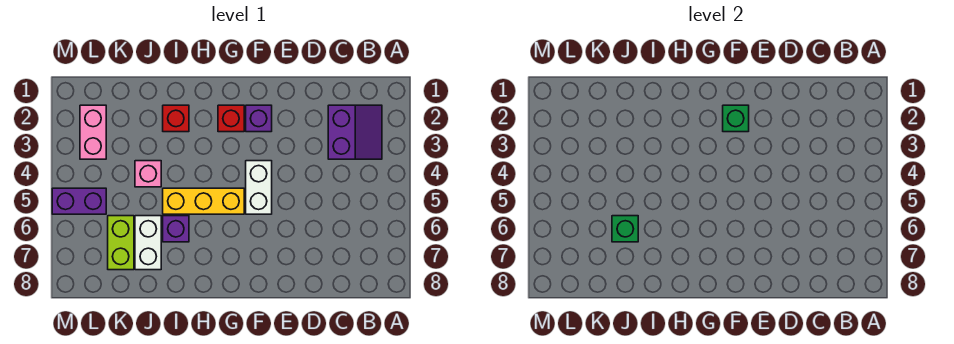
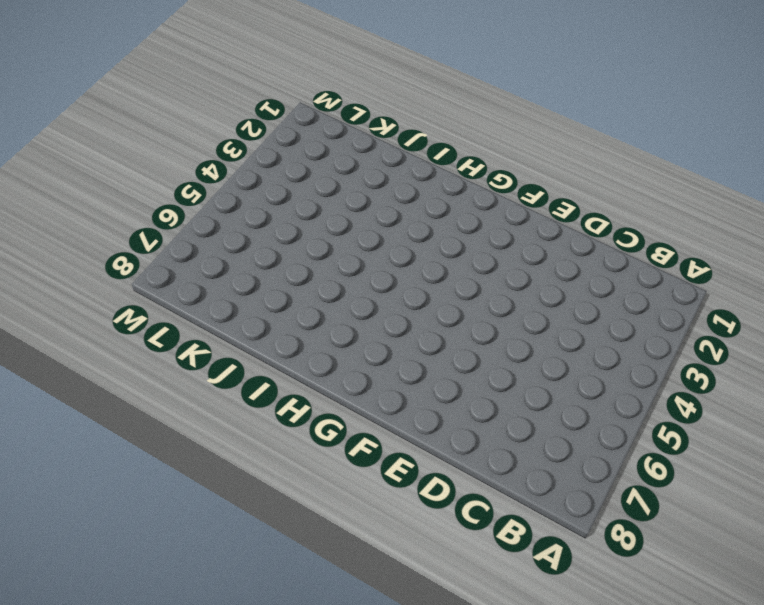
none -> purple 2x2 slope [328,105,382,159]
none -> purple 1x1 brick [246,105,272,132]
none -> white 1x2 brick [246,161,272,214]

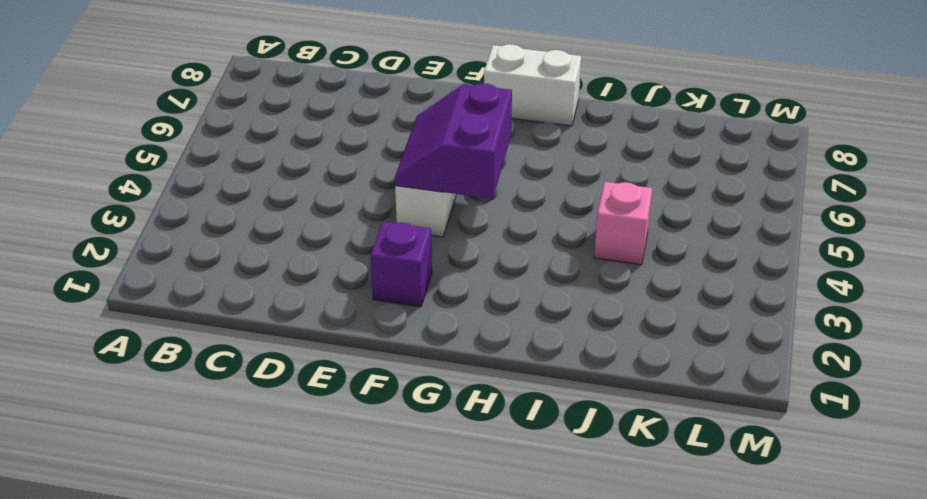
purple 2x2 slope [395,83,512,199] -> purple 2x2 slope moved to [328,105,382,159]
white 1x2 brick [484,44,581,126] -> white 1x2 brick turned to [135,216,161,270]
none -> red 1x1 brick [218,105,244,132]
none -> yellow 1x3 brick [163,188,244,214]
none -> red 1x1 brick [163,105,189,132]

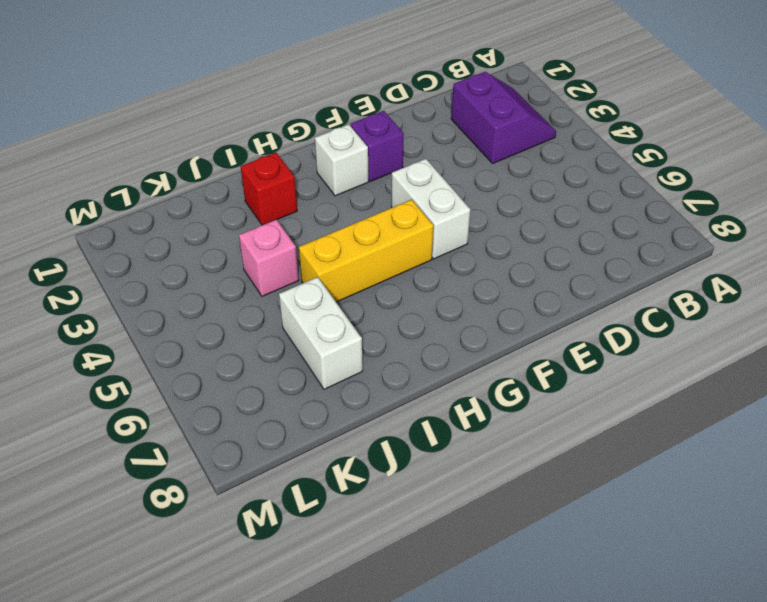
white 1x1 brick [315,124,369,196] -> red 1x1 brick [218,105,244,132]
none -> purple 1x1 brick [163,216,189,242]
none -> lime 1x2 brick [108,216,134,270]
none -> pink 1x2 brick [80,105,106,159]

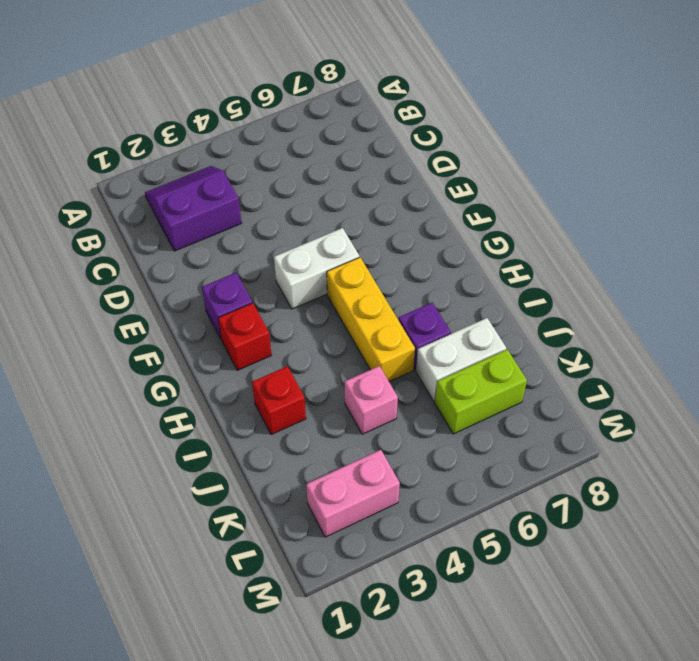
none -> purple 1x2 brick [52,188,106,214]
none -> green 1x1 brick [723,105,749,132]
none -> green 1x1 brick [612,216,638,242]

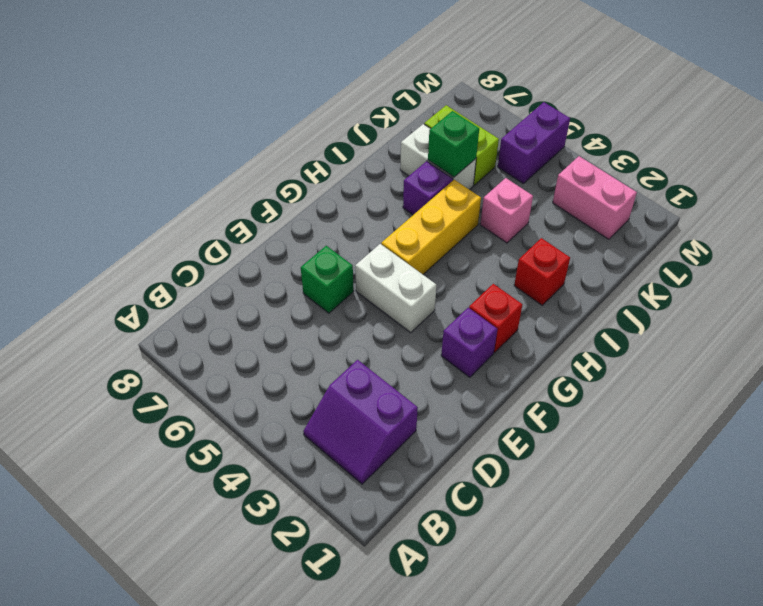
green 1x1 brick [301,246,354,313] -> green 1x1 brick moved to [723,105,749,132]

